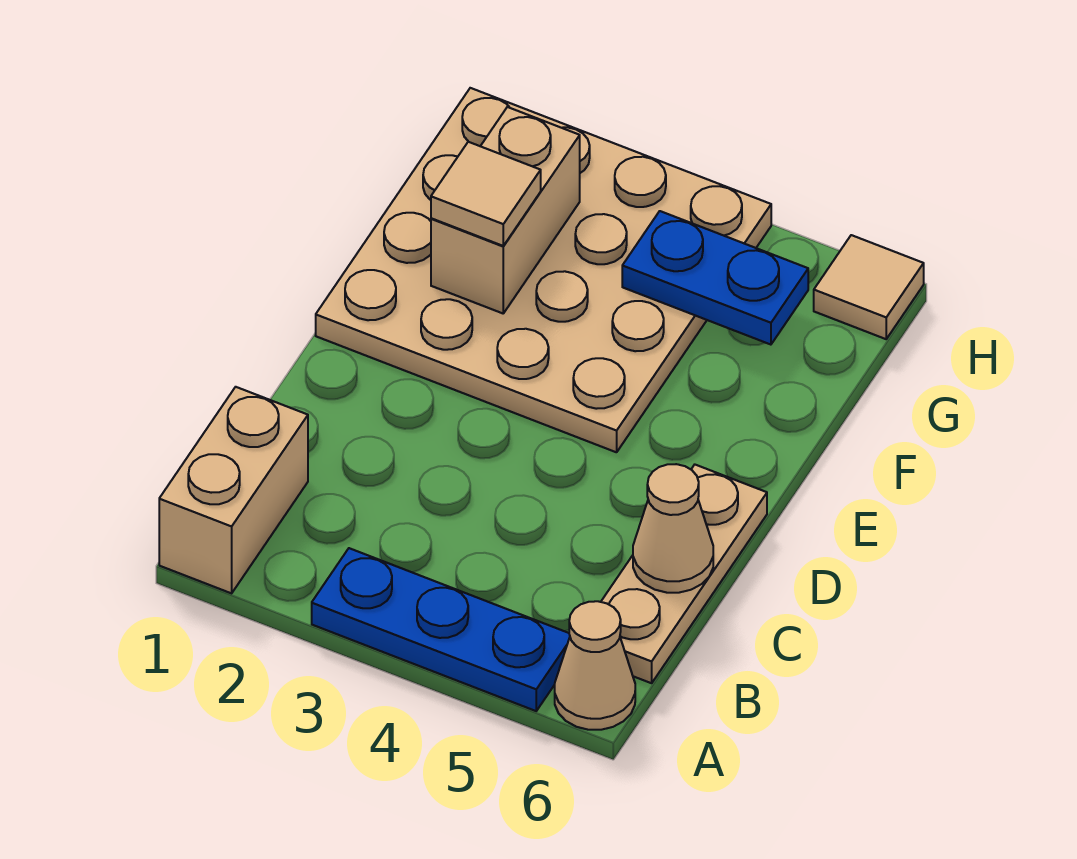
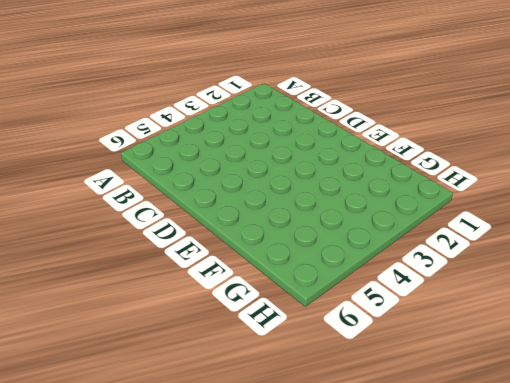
none -> tan 1x2 brick [159,387,308,593]
none -> blue 1x3 plate [312,548,570,711]

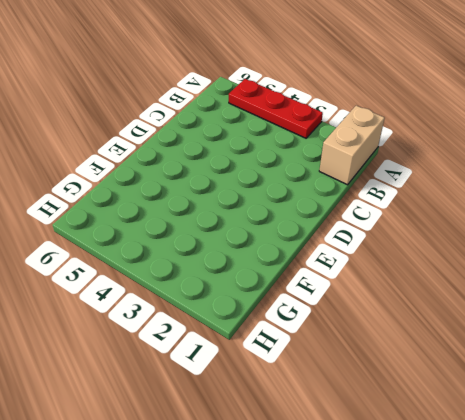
red 1x3 plate [229,79,323,138] -> blue 1x3 plate [312,548,570,711]
none -> tan 1x1 cone [555,601,635,730]
none -> tan 1x3 plate [601,465,767,683]

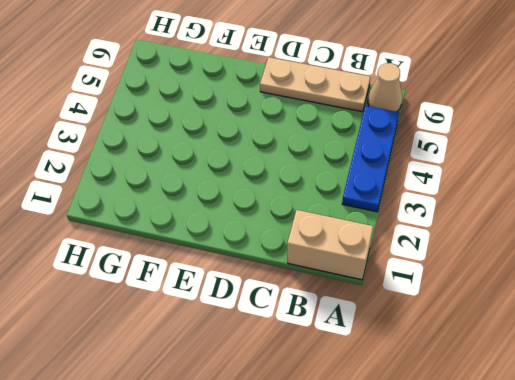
none -> tan 4x4 plate [316,88,771,452]
none -> tan 1x1 tile [814,235,924,339]

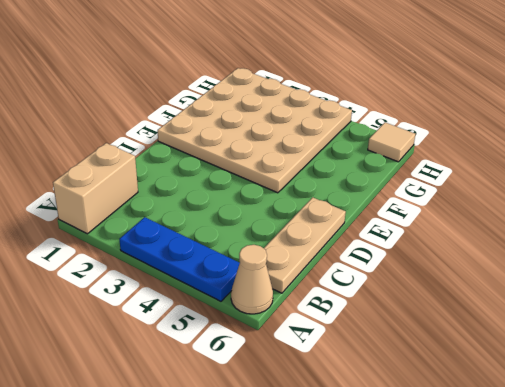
none -> tan 1x1 cone [633,464,713,593]
none -> tan 1x2 brick [431,107,580,313]

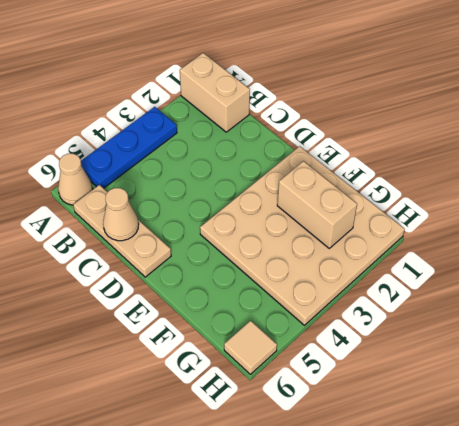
none -> blue 1x2 plate [622,211,808,345]
none -> tan 1x1 tile [431,142,541,246]

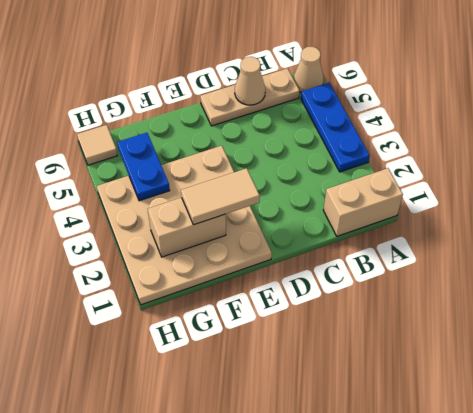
tan 1x2 tile [181,168,260,225] -> tan 1x1 tile [431,142,541,246]

